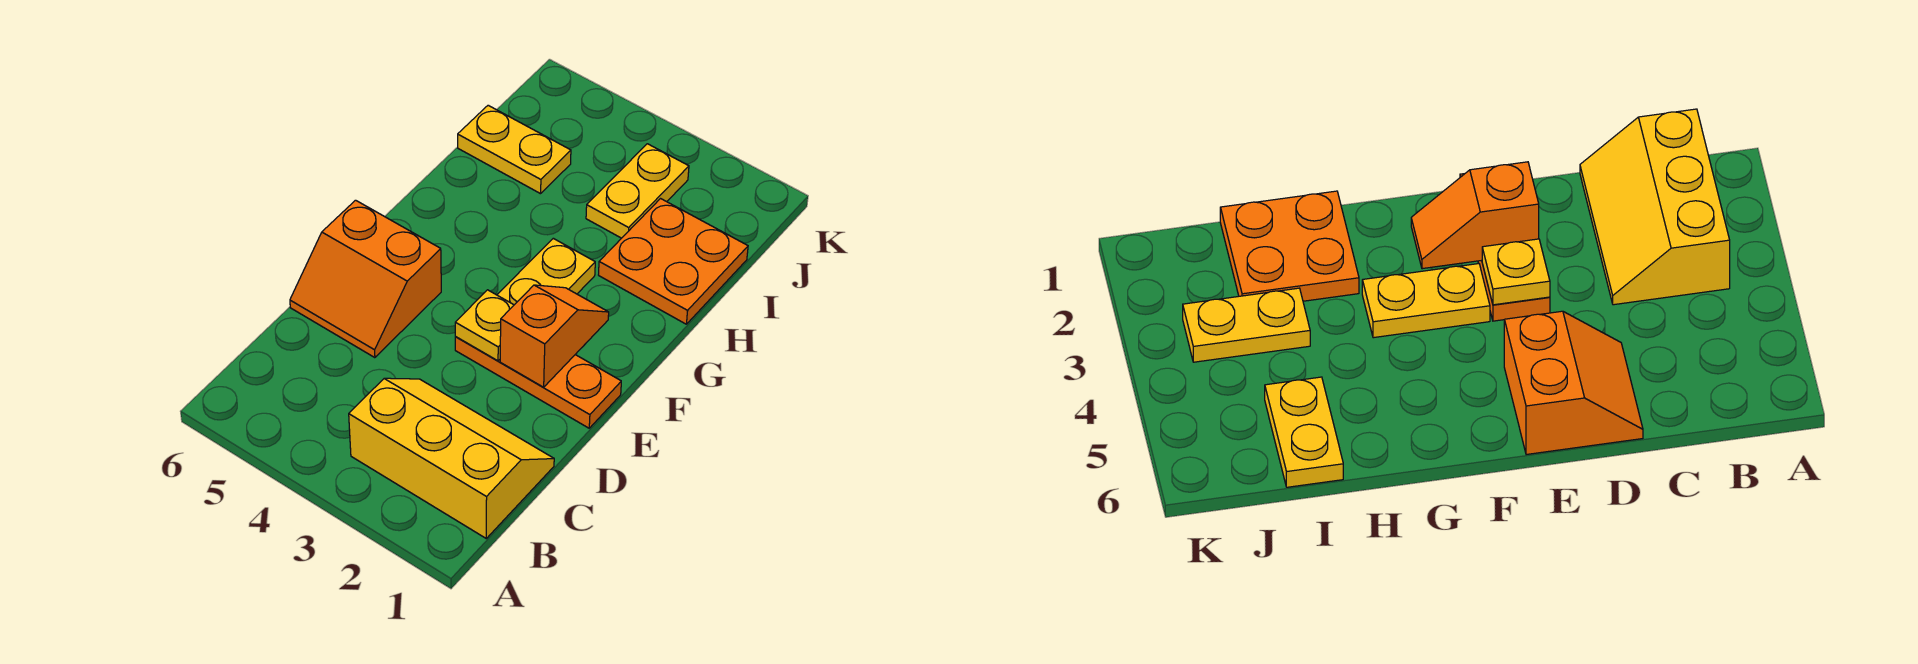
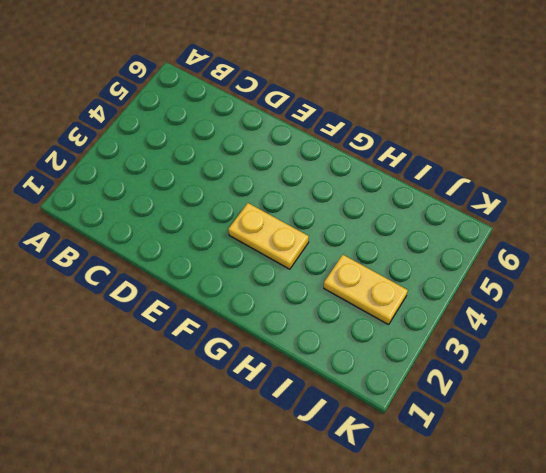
none -> yellow 2x3 slope [349,378,554,538]
none -> orange 2x2 slope [290,200,441,358]

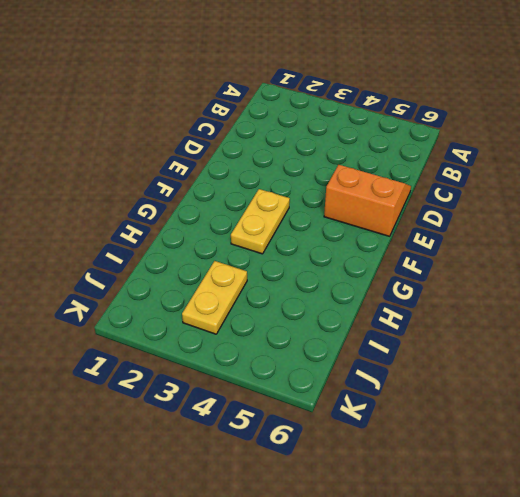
none -> yellow 2x3 slope [349,378,554,538]
none -> orange 1x3 plate [455,337,621,428]

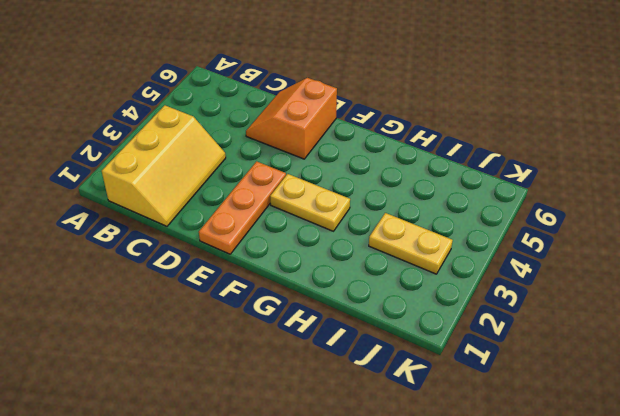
none -> orange 2x2 plate [599,199,748,324]
none -> yellow 1x2 plate [458,105,571,194]

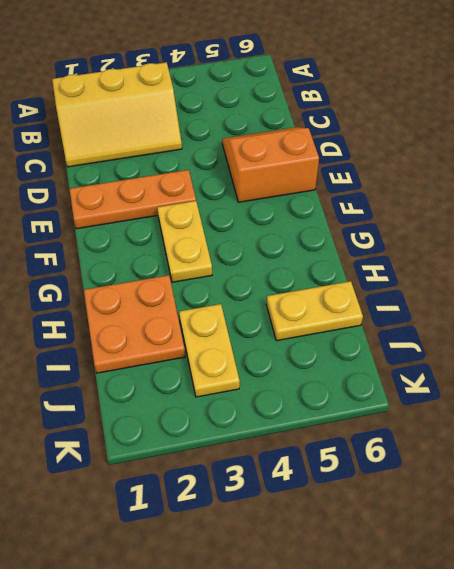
none -> orange 1x2 slope [500,285,609,387]
none -> yellow 1x1 plate [455,290,514,361]

